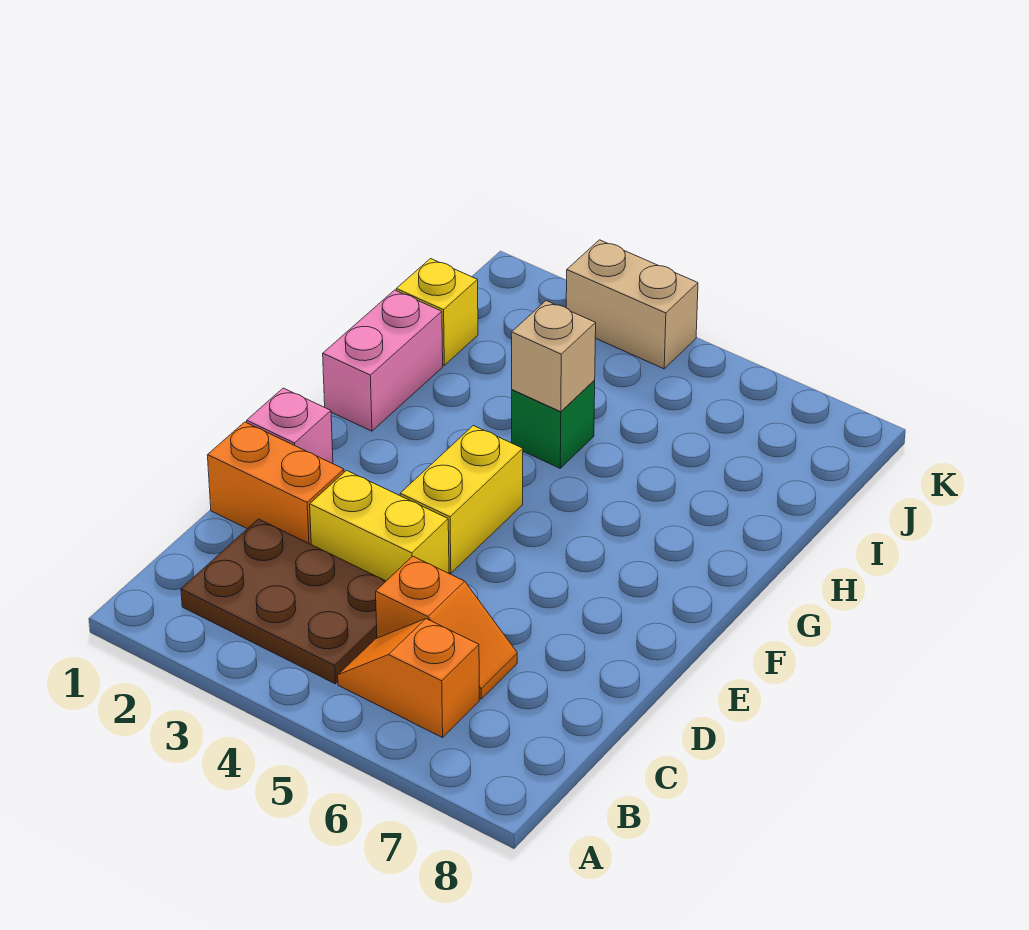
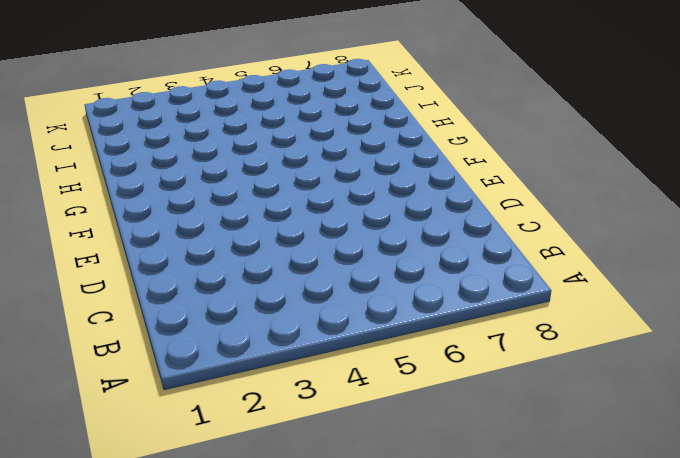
none -> brown 2x3 plate [181,519,386,684]
none -> orange 1x2 slope [338,619,479,738]
none -> orange 1x2 slope [376,556,517,699]

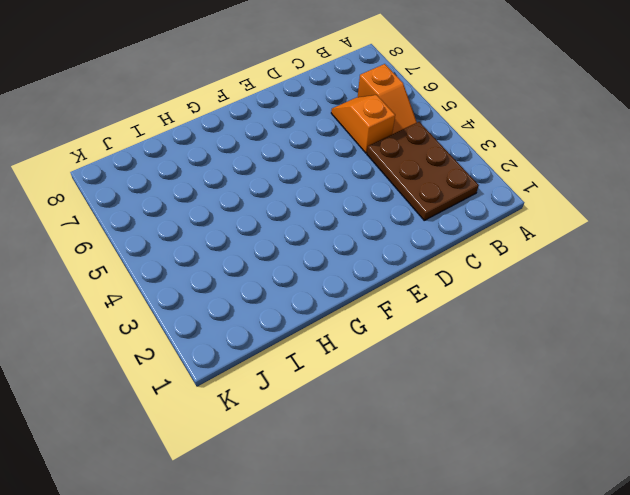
none -> orange 1x2 brick [208,422,344,544]
none -> yellow 1x2 brick [310,470,449,581]
none -> pink 1x1 brick [247,388,333,464]

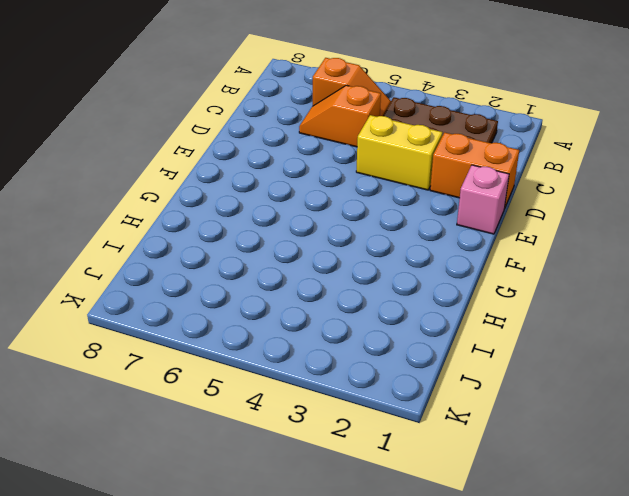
none -> yellow 1x2 brick [400,426,523,573]
none -> pink 1x2 brick [323,290,443,431]
none -> green 1x1 brick [512,381,595,468]

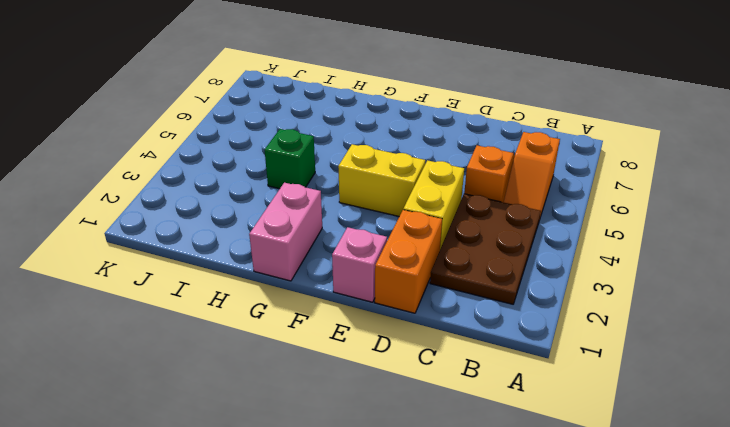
pink 1x2 brick [249,183,322,281] -> pink 1x2 brick turned to [323,290,443,431]
none -> yellow 1x1 brick [396,259,478,365]
none -> tan 1x2 brick [566,240,698,369]
none -> tan 1x1 brick [511,301,596,412]

